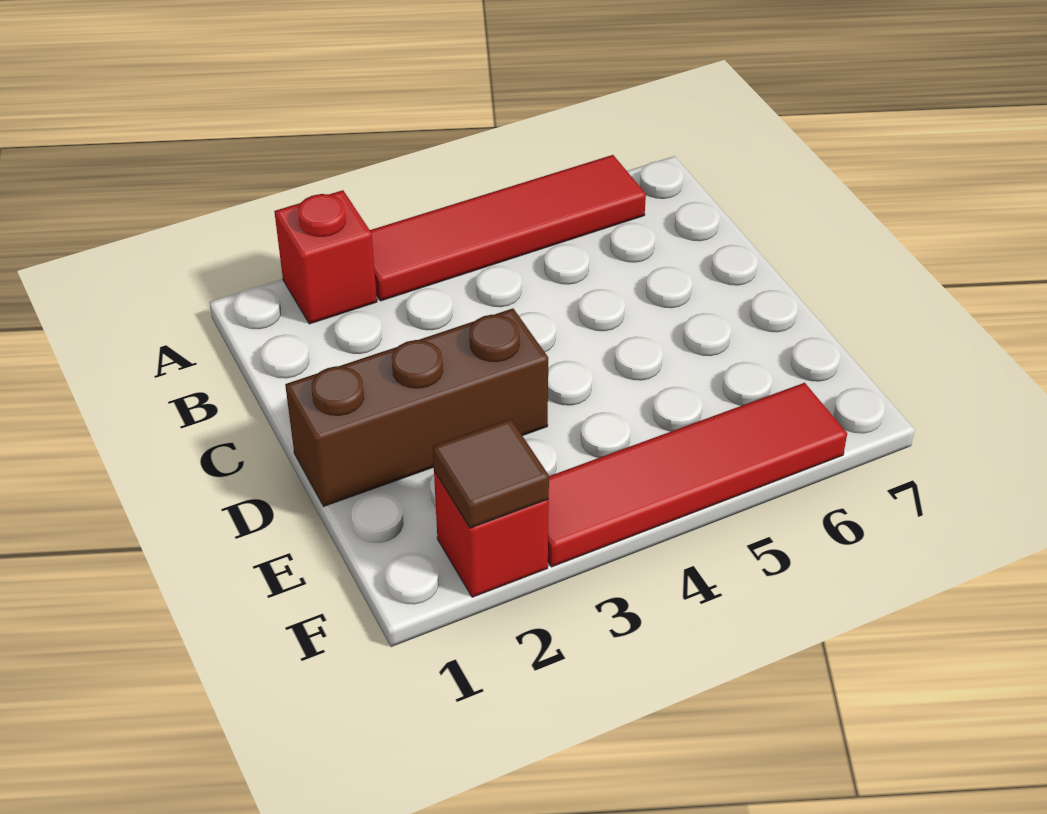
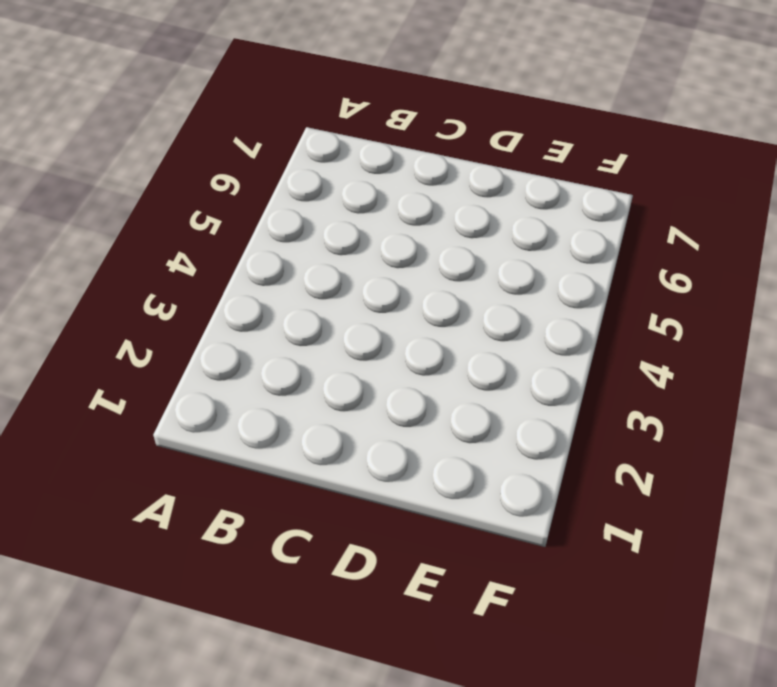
none -> red 1x1 brick [274,190,377,324]
none -> red 1x4 tile [370,155,646,301]

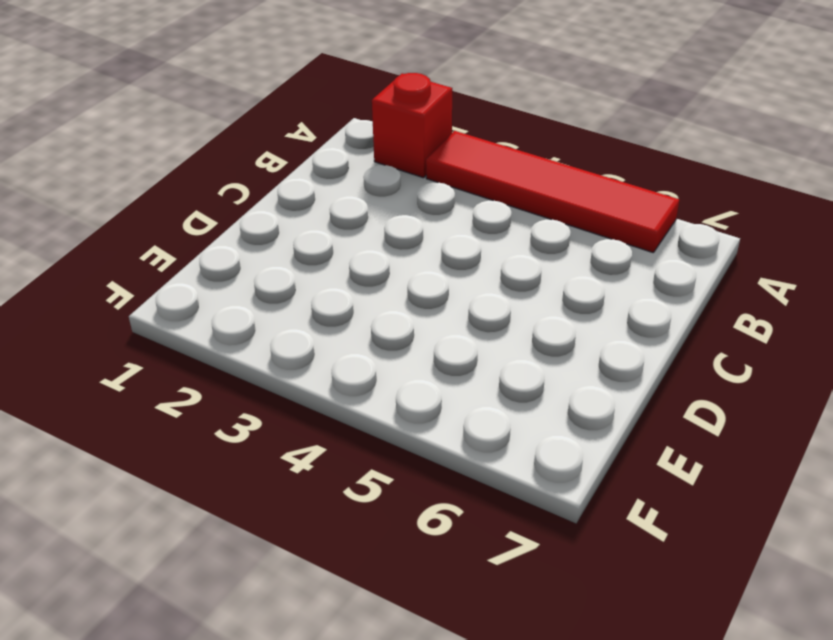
none -> brown 1x3 brick [285,308,548,506]
none -> red 1x1 brick [434,471,549,597]

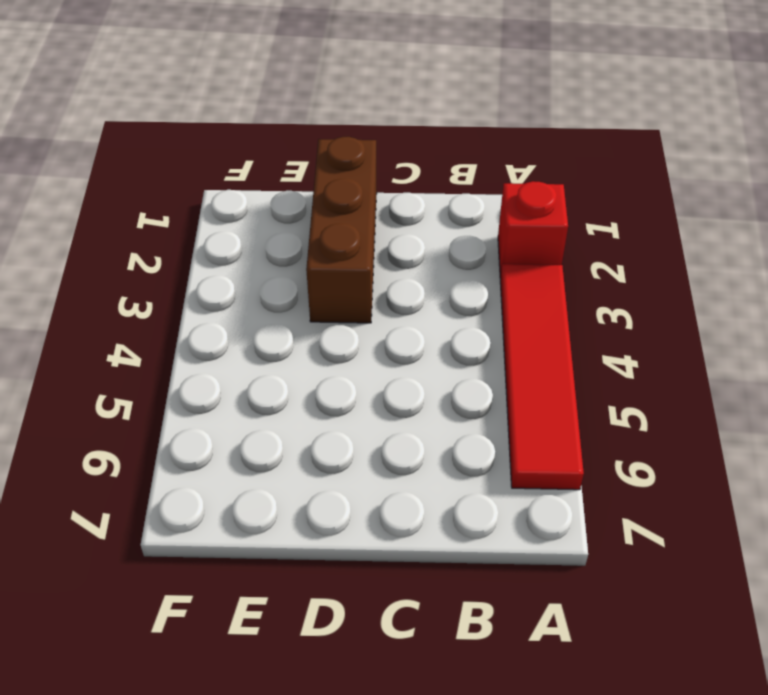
none -> red 1x1 brick [434,471,549,597]
none -> red 1x4 tile [548,383,847,567]

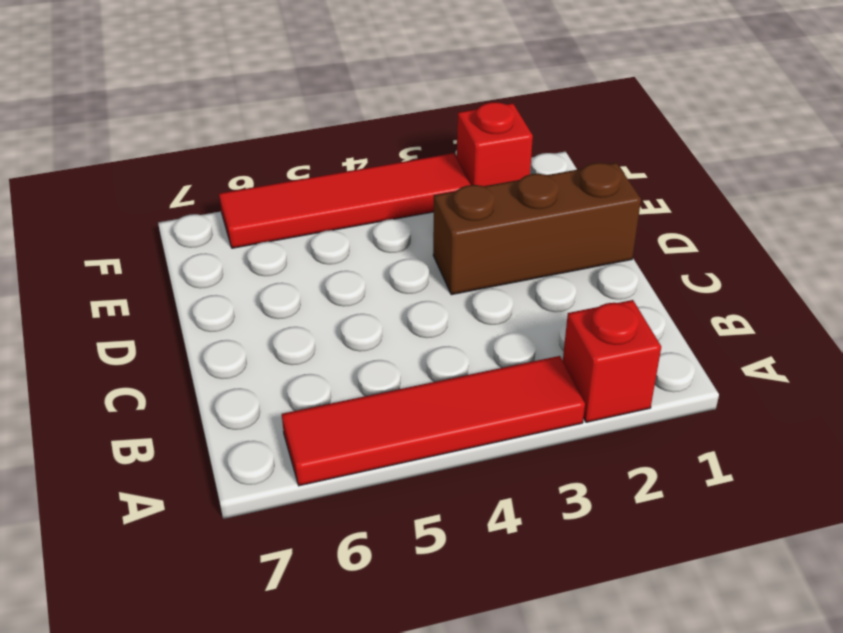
none -> brown 1x1 tile [433,419,549,528]

